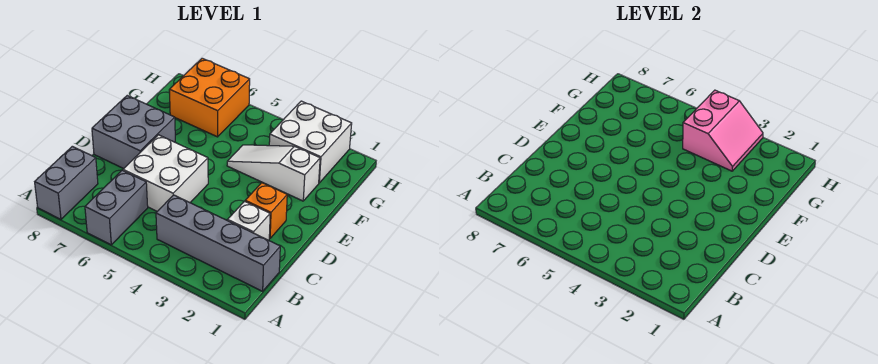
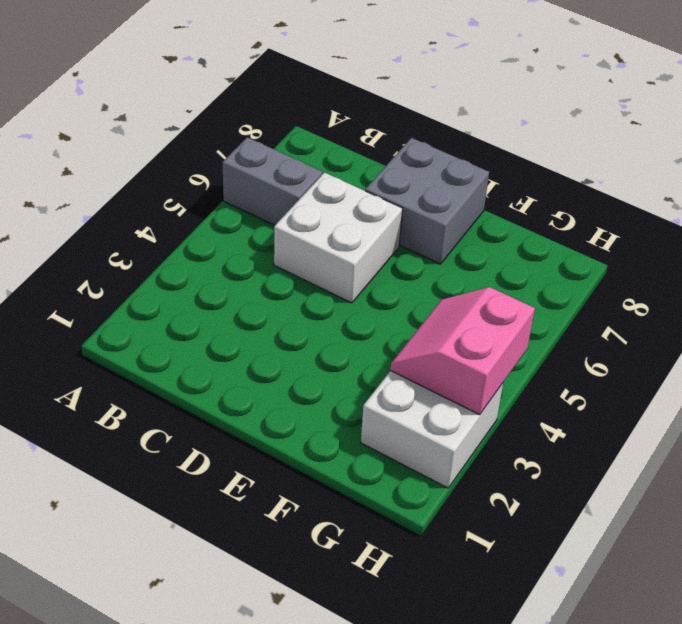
pink 2x2 slope [390,287,535,415] -> pink 2x2 slope turned to [683,90,763,171]
none -> grey 1x2 brick [35,146,98,219]
none -> grey 1x4 brick [156,195,280,291]

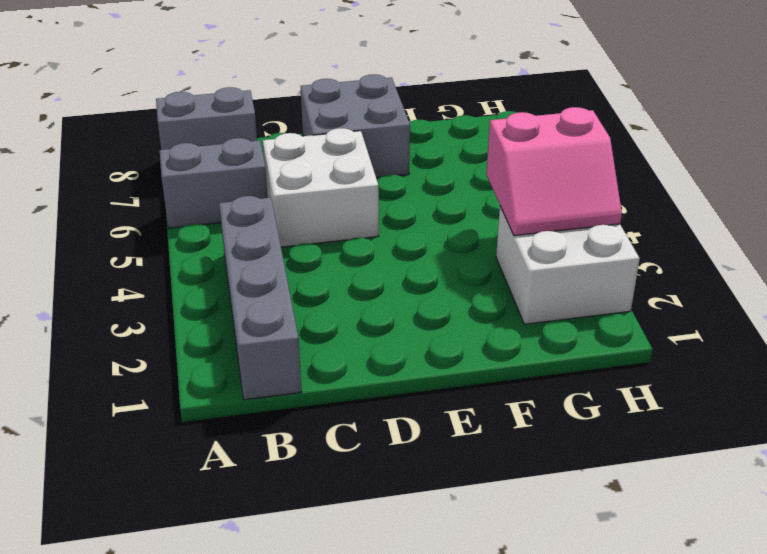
none -> white 1x1 brick [228,201,270,240]
none -> orange 1x1 brick [245,183,287,238]

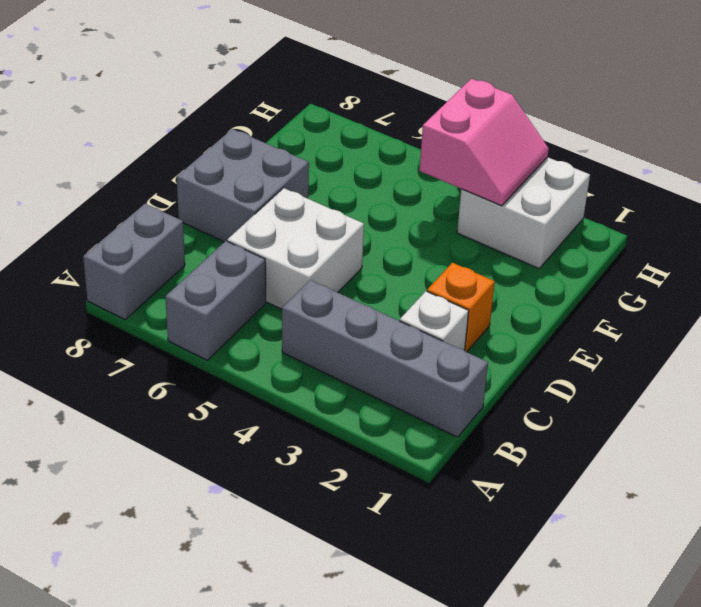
none -> white 1x3 slope [227,145,320,201]
none -> orange 2x2 brick [169,58,250,137]

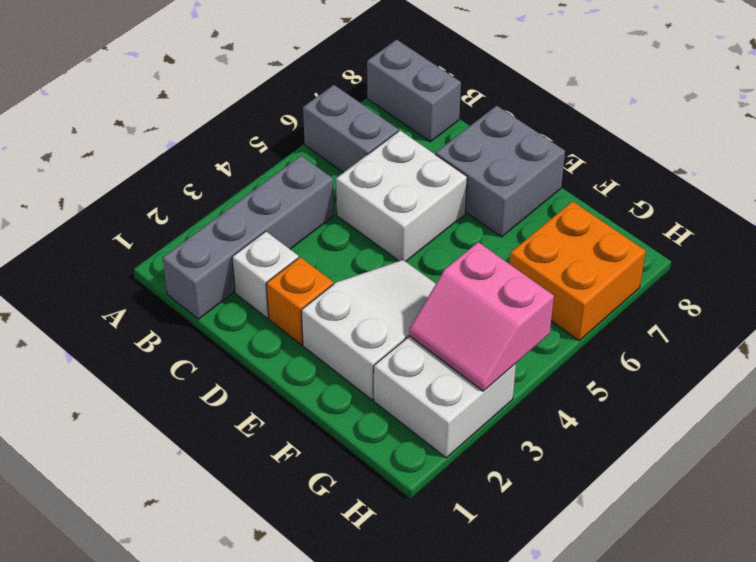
white 2x3 slope [301,260,436,400] -> white 1x3 slope [227,145,320,201]

